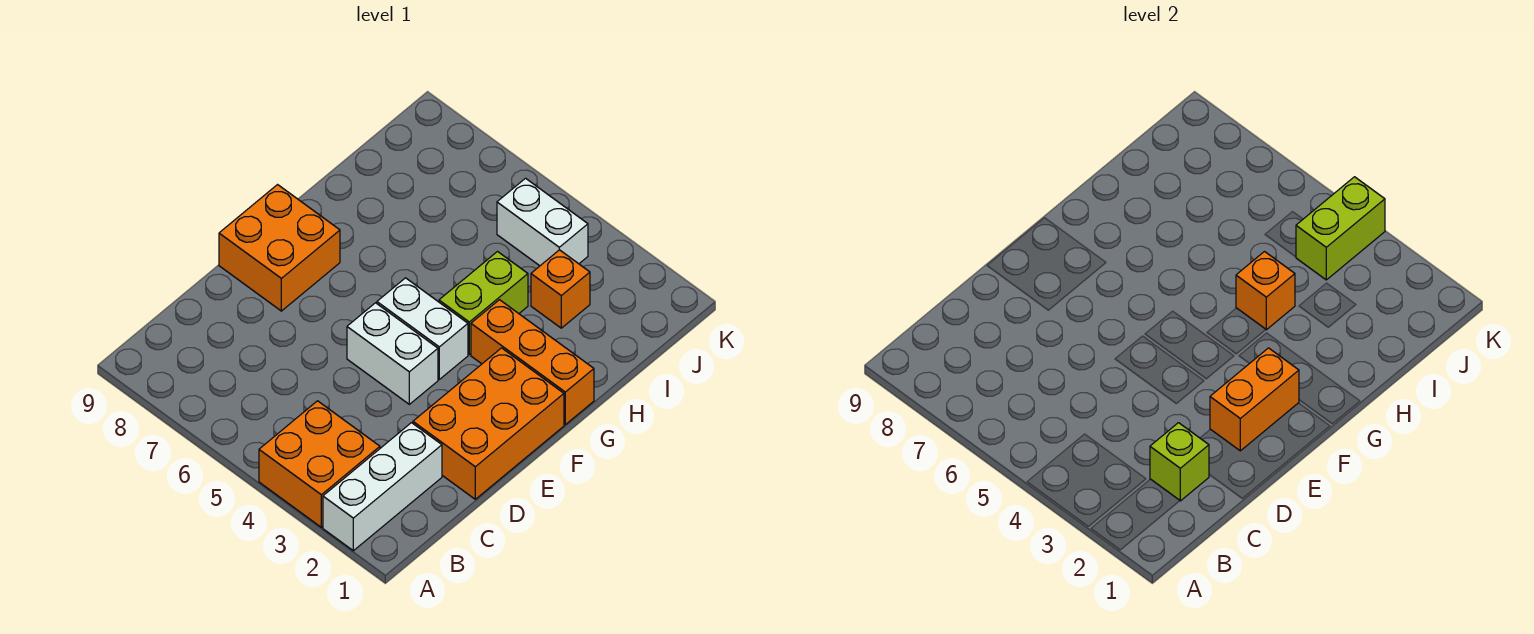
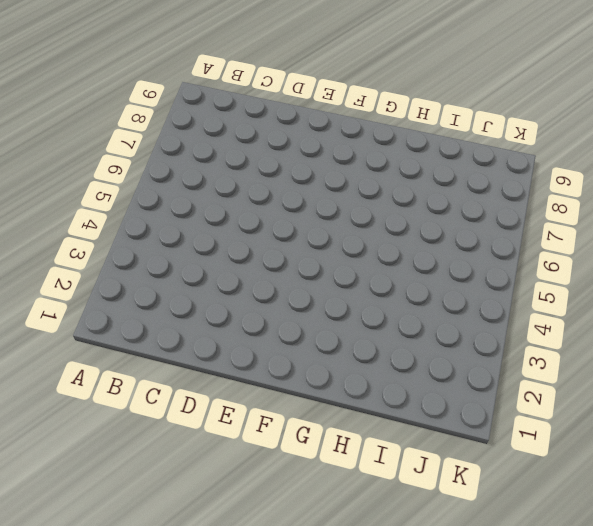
none -> white 1x3 brick [323,423,442,551]
none -> orange 2x2 brick [259,401,380,527]
none -> orange 2x3 brick [413,348,564,499]

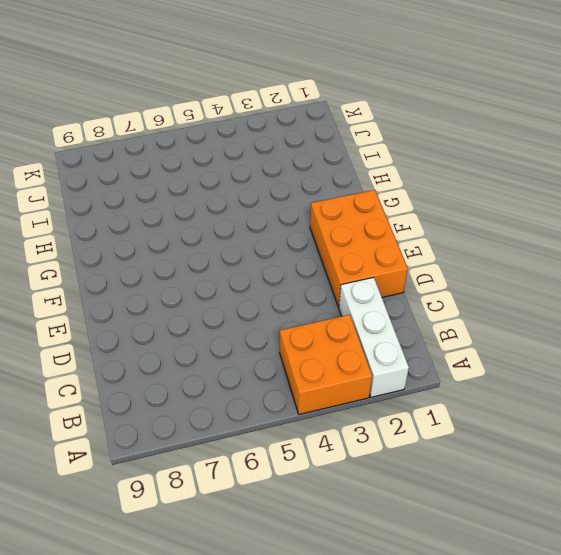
none -> white 1x2 brick [347,303,438,404]
none -> orange 2x2 brick [219,185,340,311]
none -> white 1x2 brick [377,278,468,379]

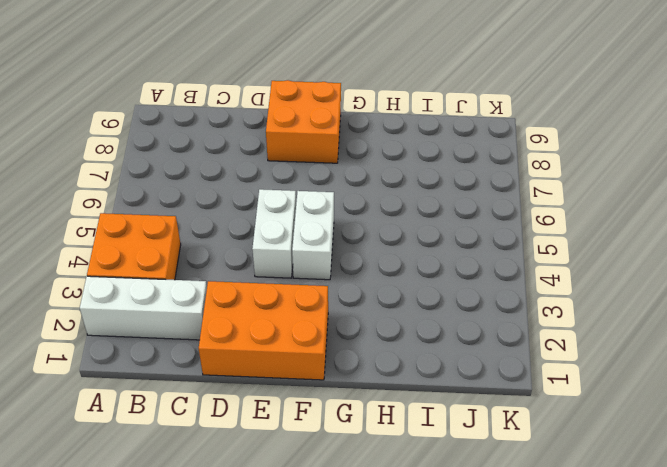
none -> orange 1x3 brick [471,300,594,425]
none -> lime 1x2 brick [439,252,528,355]
none -> orange 1x1 brick [531,250,590,328]

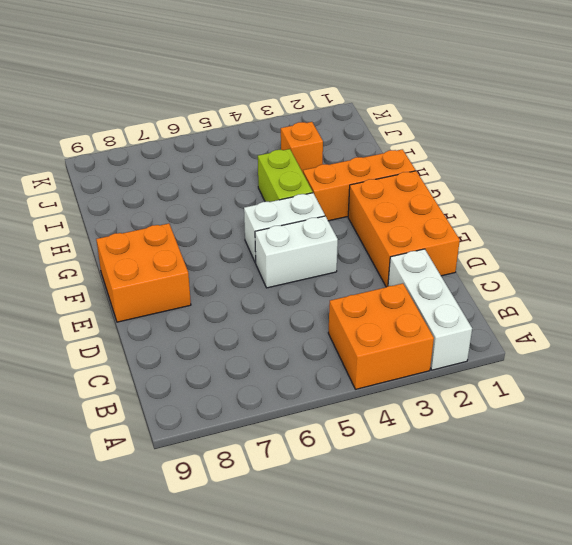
none -> white 1x2 brick [497,178,588,266]
none -> lime 1x1 brick [1150,423,1209,501]
none -> orange 1x2 brick [1210,348,1299,451]

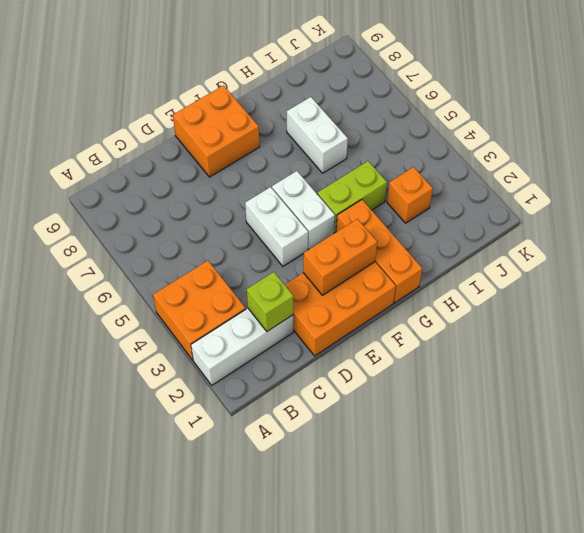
white 1x2 brick [287,97,348,173] -> white 1x2 brick moved to [497,178,588,266]
none -> orange 1x1 brick [1236,252,1295,330]
none -> lime 1x2 brick [1296,177,1385,280]

